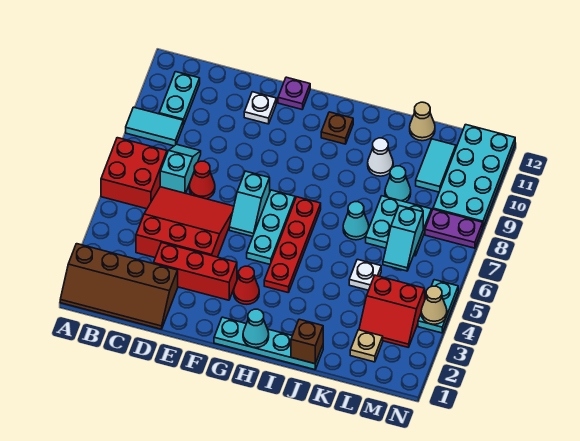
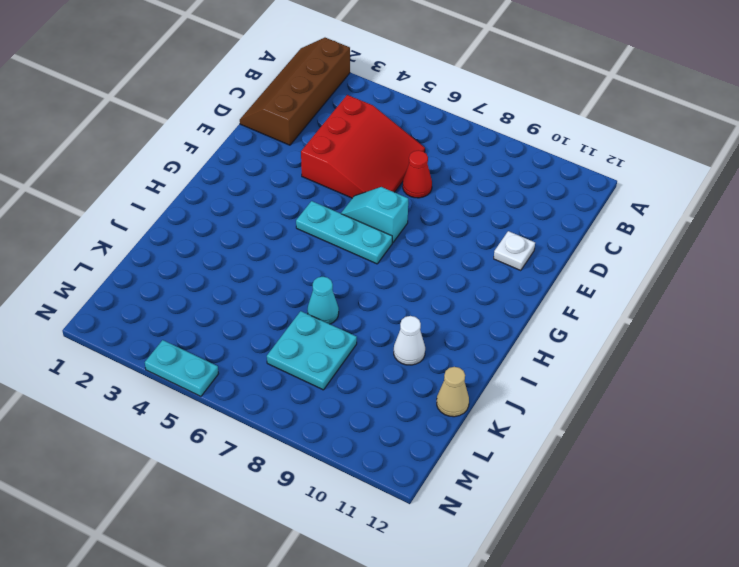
none -> red 2x2 brick [101,138,167,209]
none -> cyan 1x2 tile [126,107,183,146]
none -> cyan 1x2 plate [159,72,200,125]
none -> cyan 1x2 slope [160,144,201,193]

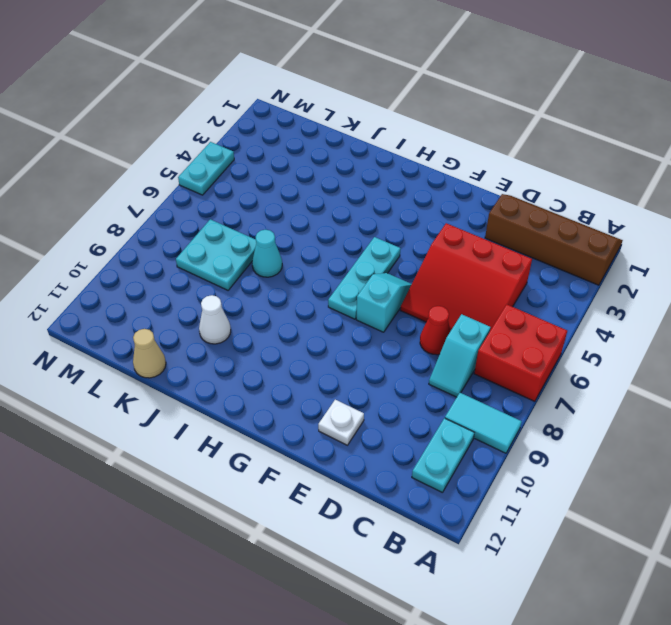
none -> red 1x3 brick [154,243,237,300]
none -> purple 1x1 plate [278,77,310,109]
none -> cyan 1x4 plate [214,317,323,370]
none -> red 1x1 cone [234,266,259,304]

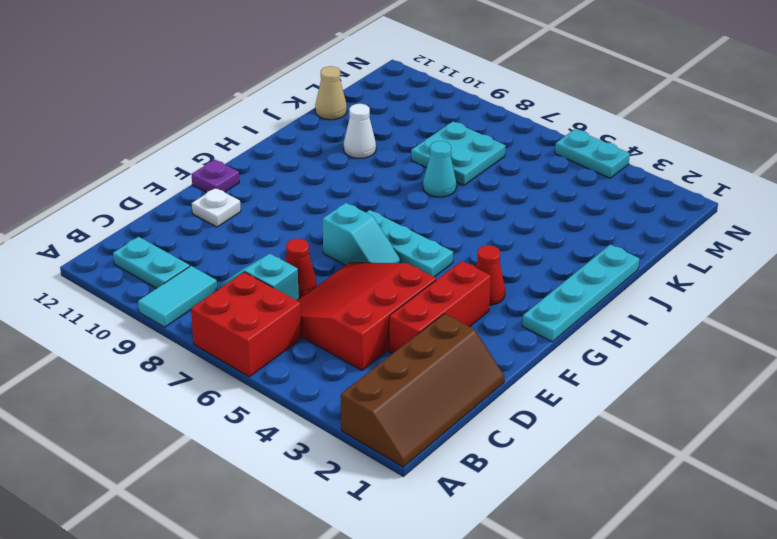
none -> red 1x4 plate [264,197,321,293]
none -> brown 1x1 plate [321,112,353,144]
none -> white 1x1 plate [349,259,381,290]
none -> cyan 1x1 cone [385,166,411,202]

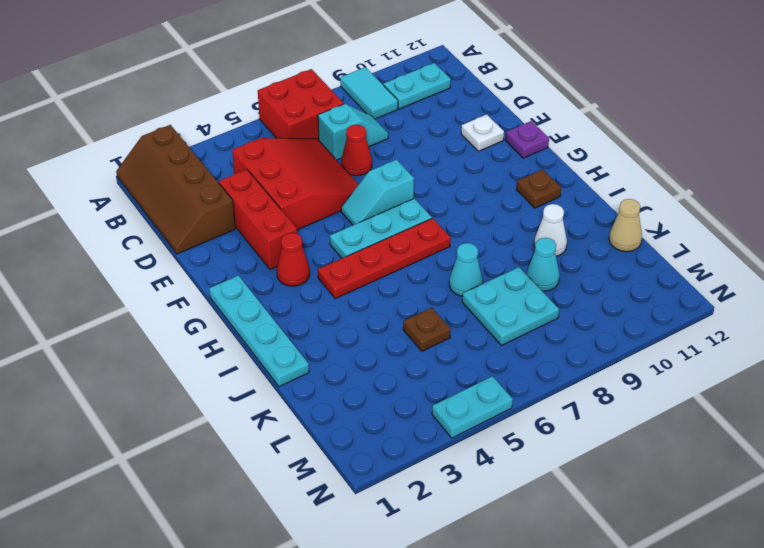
brown 1x1 plate [403,308,451,351] -> white 1x1 plate [349,259,381,290]
none -> tan 1x1 plate [350,330,383,362]
none -> red 2x2 slope [359,275,425,347]
none -> cyan 1x2 tile [416,139,456,192]
none -> purple 1x2 plate [425,209,483,248]

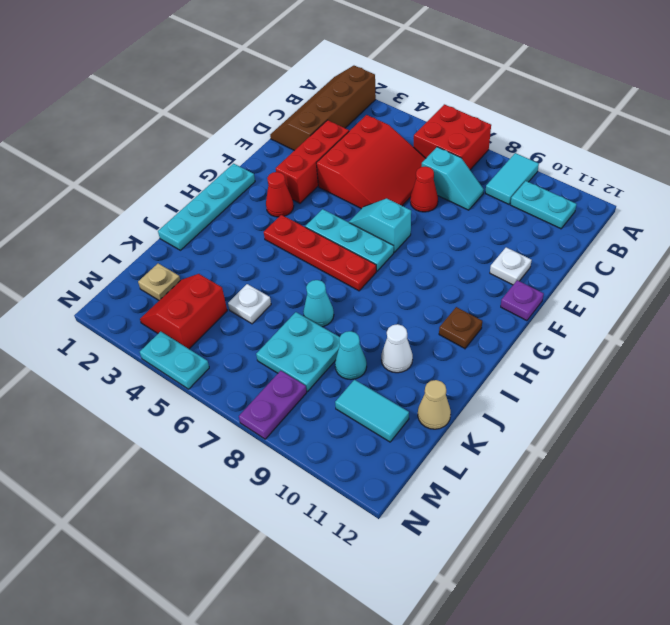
none -> cyan 2x4 plate [433,125,515,226]
none -> cyan 1x1 cone [243,309,269,348]
none -> brown 1x1 brick [291,319,323,364]
none -> cyan 1x2 slope [383,206,423,271]

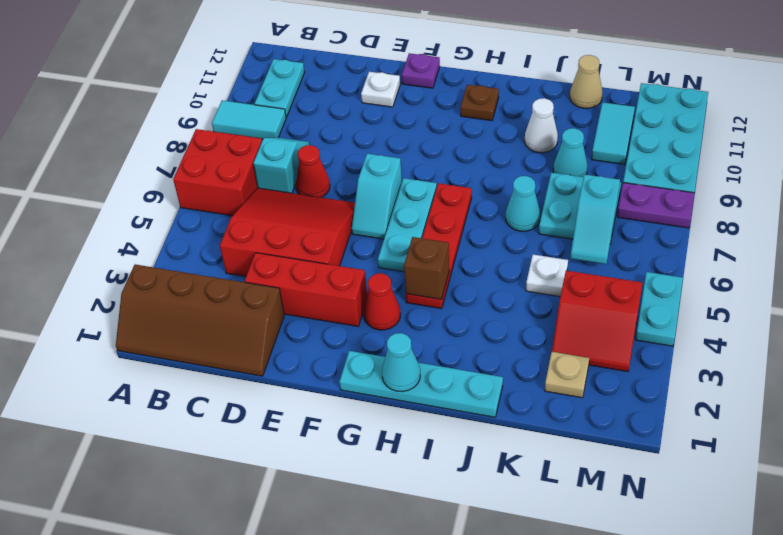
brown 1x1 brick [404,237,449,299] -> brown 1x1 brick moved to [291,319,323,364]
none -> tan 1x1 cone [421,286,447,324]

